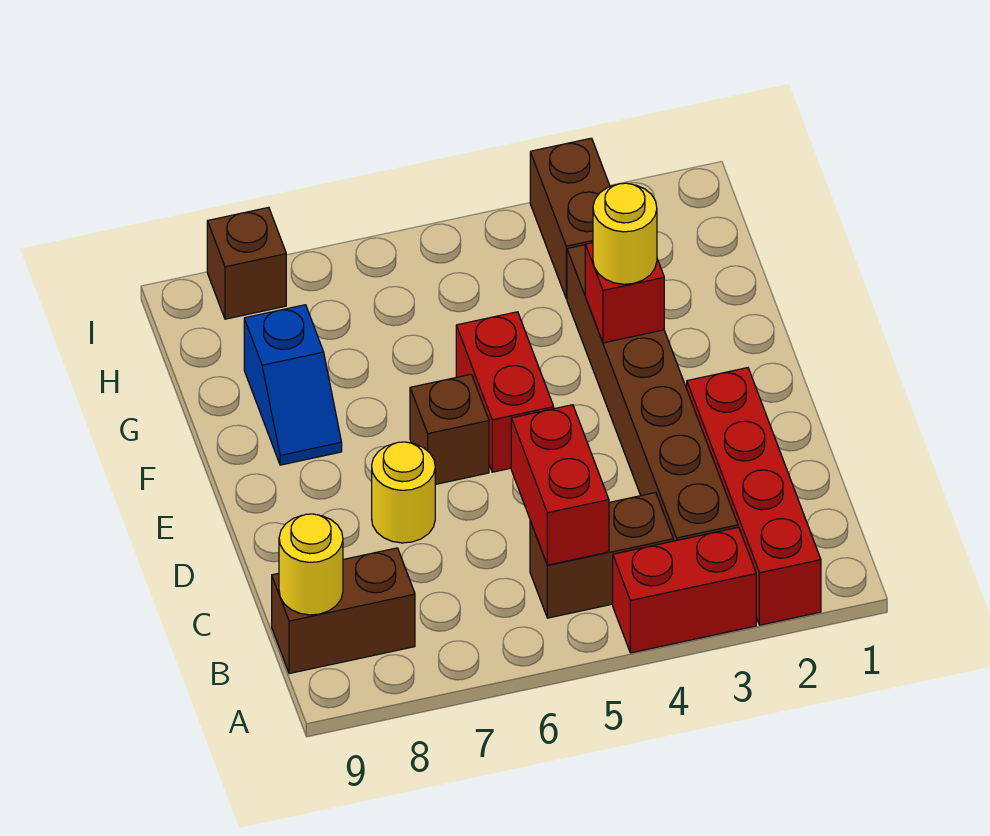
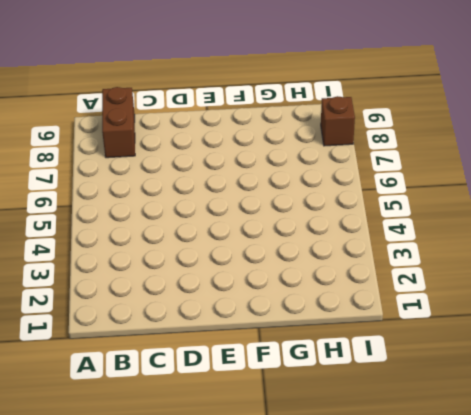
none -> red 1x4 brick [687,368,821,625]
none -> red 1x2 brick [613,527,756,653]
none -> brown 1x6 brick [567,245,738,541]

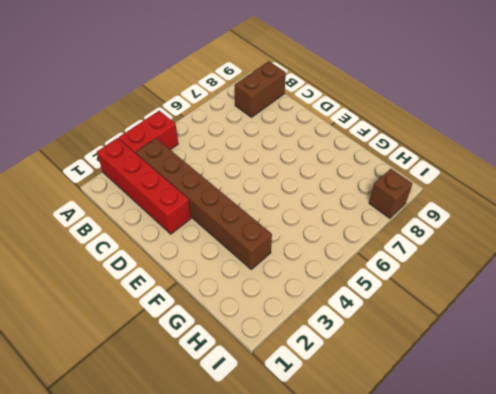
none -> brown 1x2 brick [530,493,673,618]
none -> yellow 1x1 round brick [372,442,435,543]
none -> red 1x2 brick [456,312,554,472]

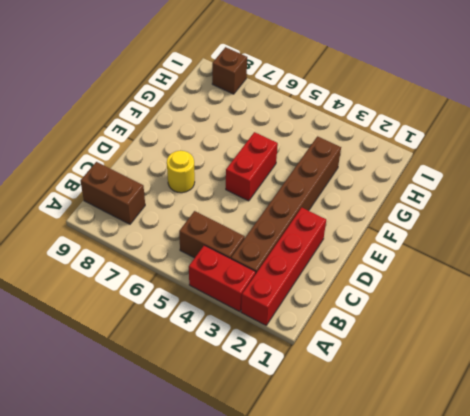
none -> brown 1x1 brick [410,374,489,484]
none -> blue 1x2 slope [244,305,342,465]
none -> brown 1x2 brick [530,138,610,299]

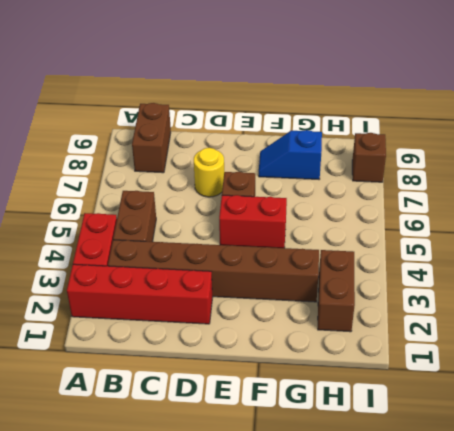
brown 1x2 brick [318,250,355,332] -> brown 1x2 brick turned to [530,138,610,299]
none -> red 1x2 brick [511,405,609,565]
none -> yellow 1x1 round brick [279,514,343,615]
none -> red 1x1 brick [585,243,664,343]

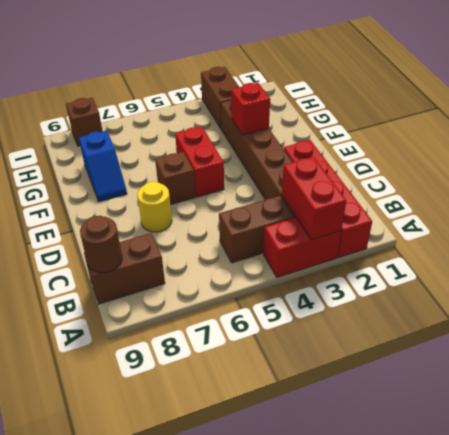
red 1x2 brick [282,157,346,240] -> red 1x2 brick moved to [511,405,609,565]
brown 1x1 round brick [80,216,122,273] -> yellow 1x1 round brick [279,514,343,615]
none -> yellow 1x1 round brick [593,183,657,284]

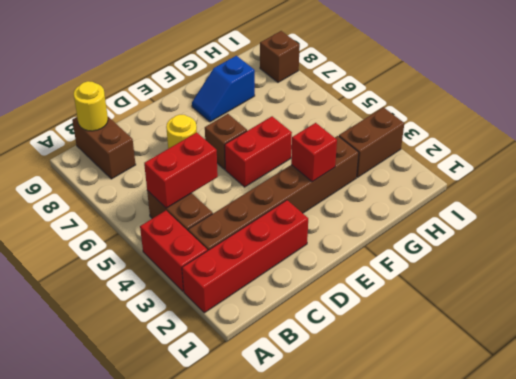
none -> yellow 1x1 round brick [593,183,657,284]

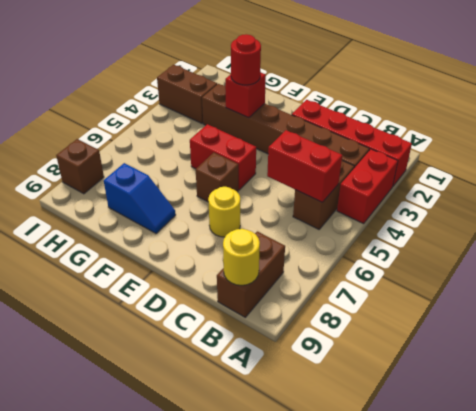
red 1x1 round brick [231,34,261,85] -> yellow 1x1 round brick [593,183,657,284]

